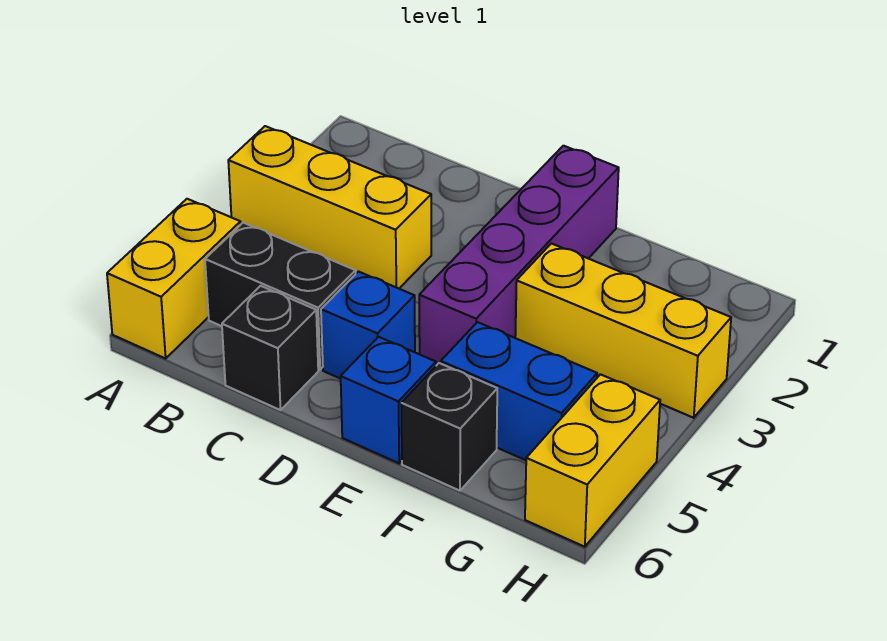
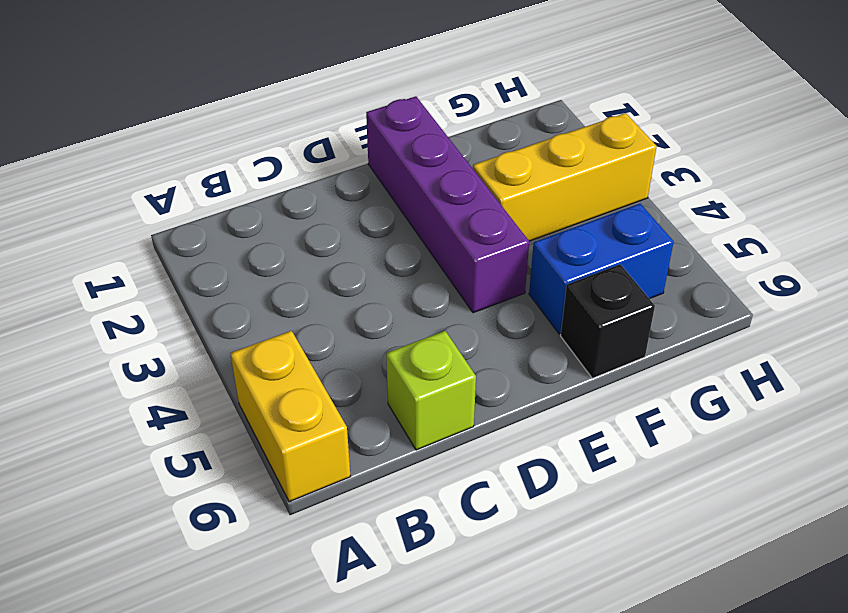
lime 1x1 brick [386,331,476,450] -> black 1x1 brick [222,286,318,410]
none -> yellow 1x3 brick [228,126,431,288]
none -> black 1x2 brick [205,223,356,369]

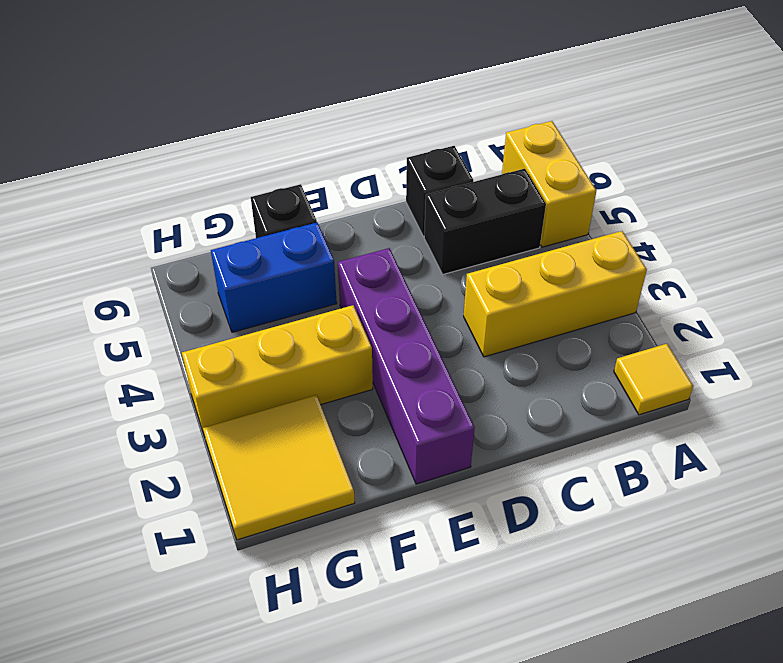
yellow 1x1 tile [614,344,693,415] -> none
yellow 2x2 tile [203,395,355,540] -> none
none -> blue 1x1 brick [321,272,415,379]
none -> blue 1x1 brick [341,337,436,463]

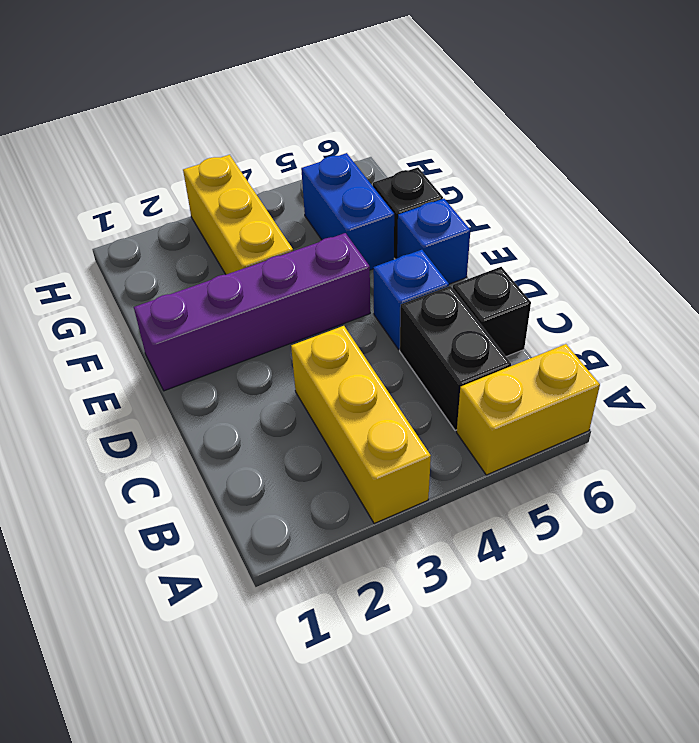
none -> yellow 1x2 brick [525,374,660,547]

